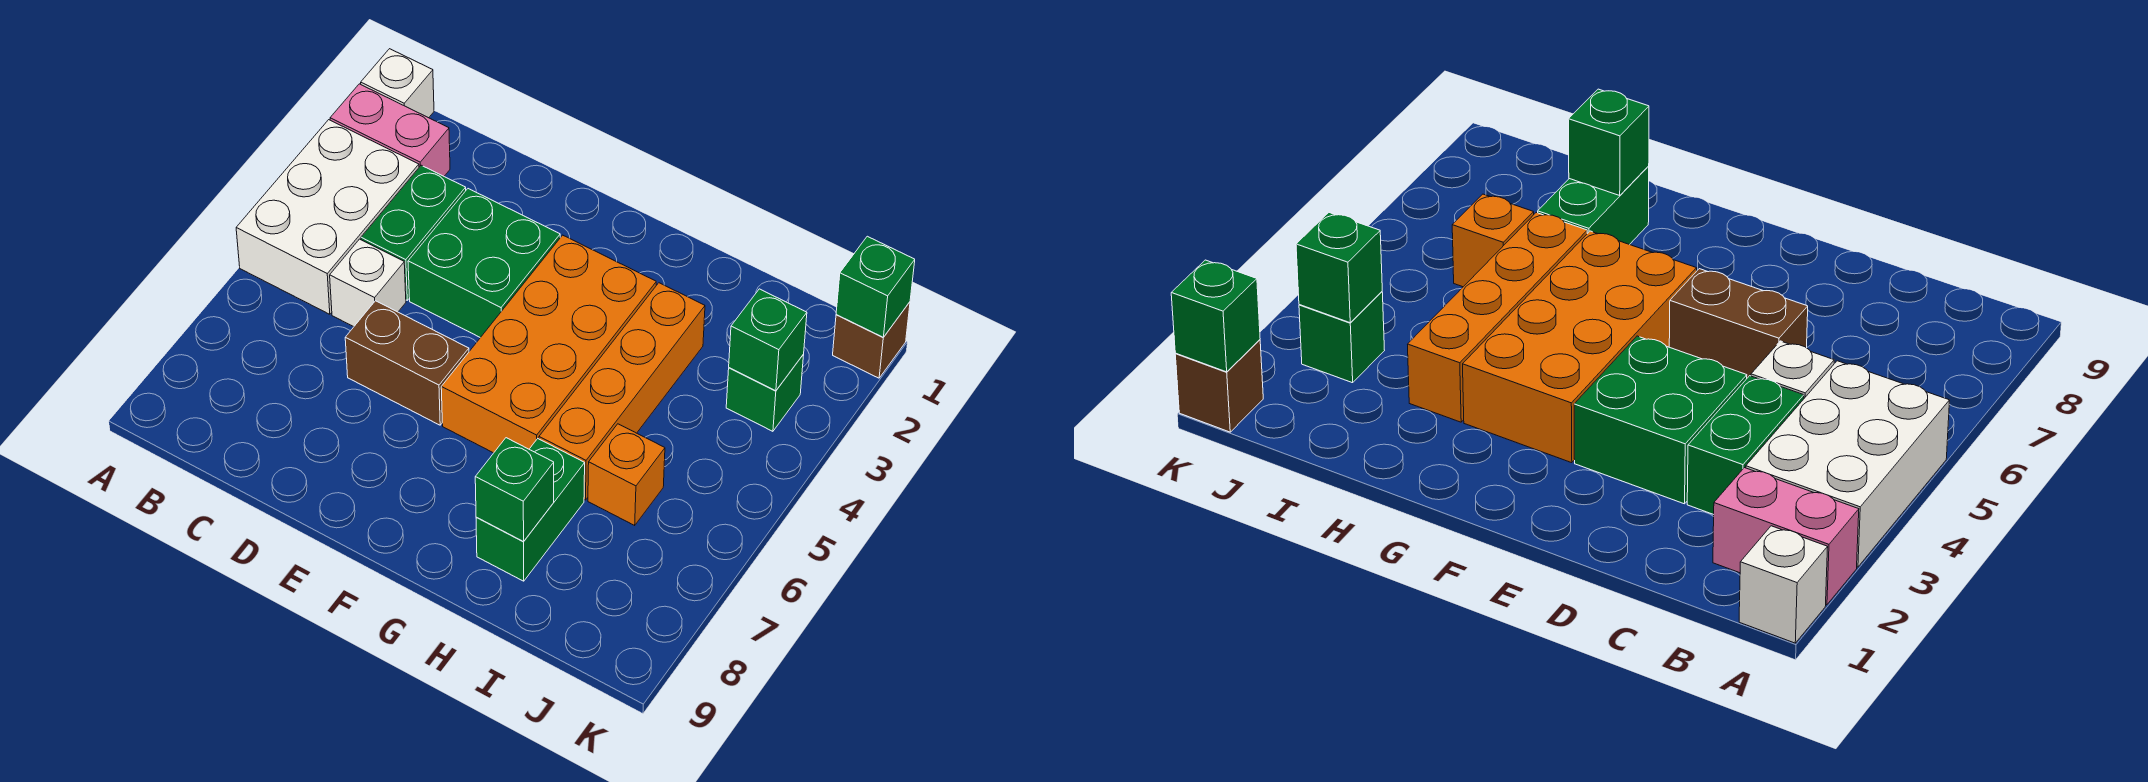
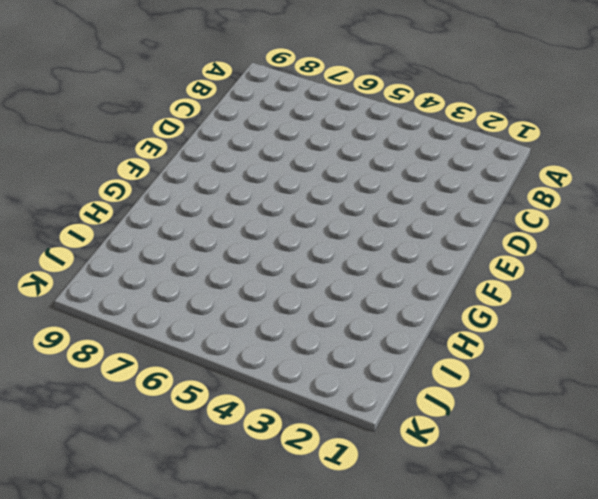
none -> white 1x1 brick [361,49,434,118]
none -> pink 1x2 brick [330,84,450,176]
none -> white 2x3 brick [236,120,419,314]

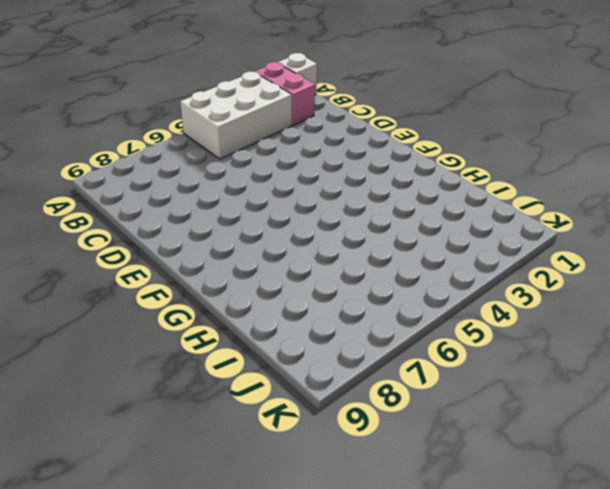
none -> green 1x2 brick [361,165,466,300]
none -> white 1x1 brick [330,239,406,327]
none -> green 2x2 brick [408,189,560,338]

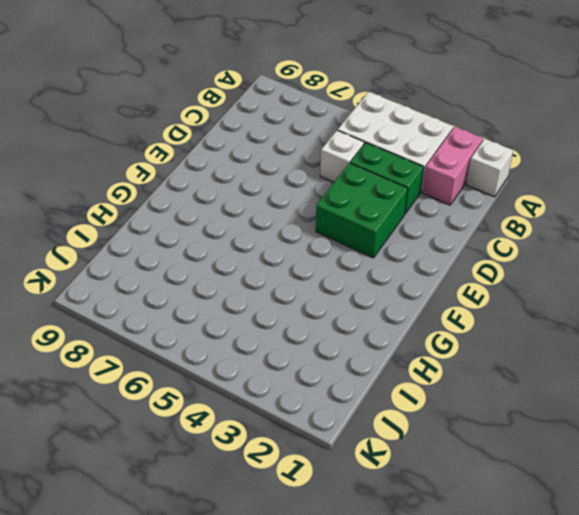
none -> brown 1x2 brick [345,301,469,425]
none -> orange 2x4 brick [441,235,656,453]
none -> orange 1x4 brick [539,283,705,500]

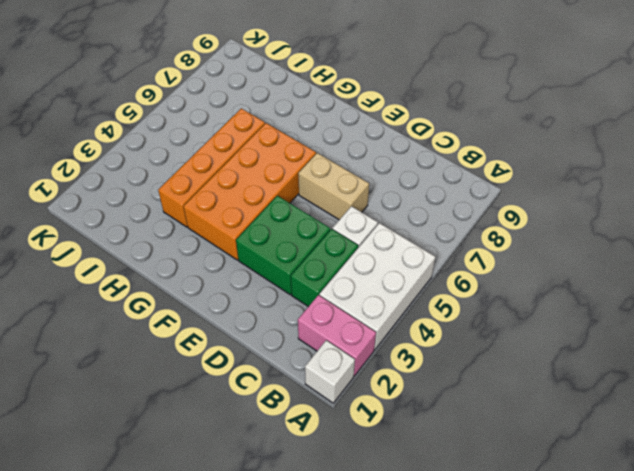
tan 1x2 brick [298,153,369,220] -> brown 1x2 brick [345,301,469,425]
none -> green 1x2 brick [476,439,585,581]
none -> orange 1x1 brick [588,424,665,525]
none -> green 1x1 brick [726,354,804,431]

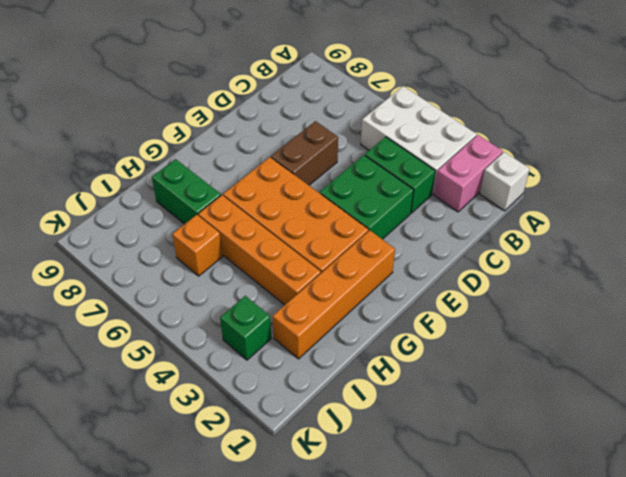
orange 1x4 brick [273,230,395,359] -> none
none -> white 1x1 brick [330,239,406,327]
none -> brown 1x1 brick [833,302,910,378]
none -> green 1x1 brick [475,438,554,542]

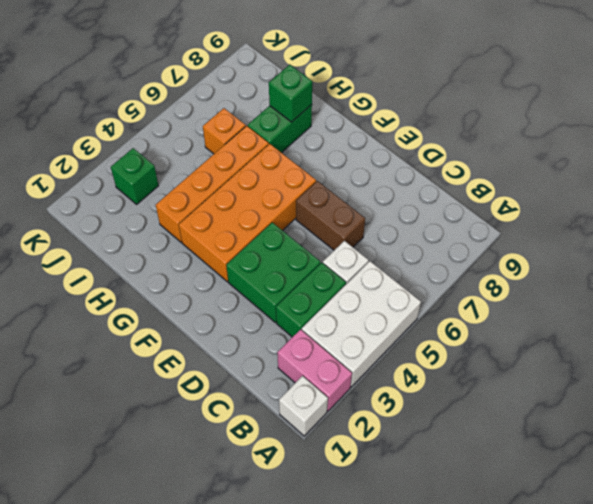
none -> brown 1x1 brick [833,302,910,378]
none -> green 1x1 brick [729,289,807,391]
none -> green 1x1 brick [836,236,915,337]

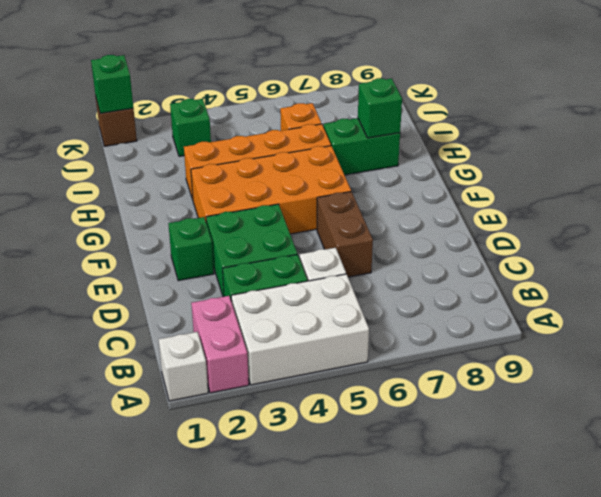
green 1x1 brick [168,217,214,281] -> green 1x1 brick moved to [729,289,807,391]

